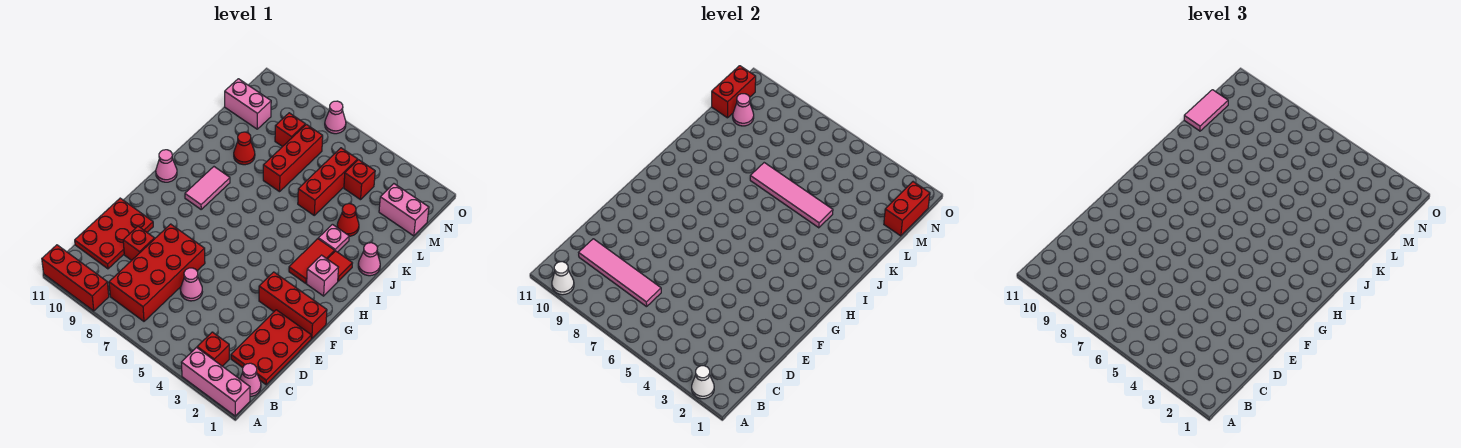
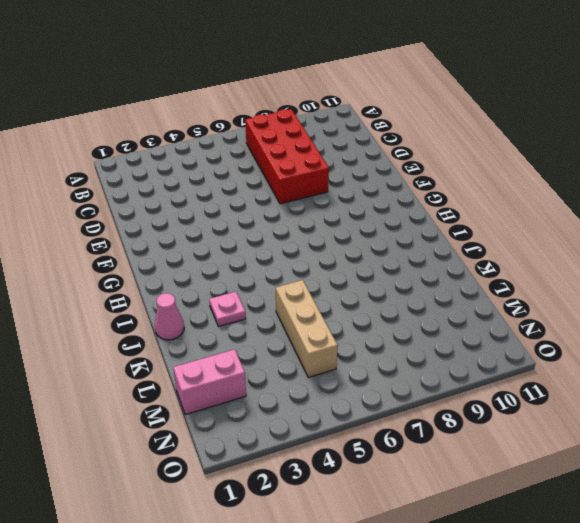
tan 1x3 brick [275,280,338,377] -> red 1x3 brick [298,148,358,215]
none -> pink 1x3 brick [181,348,250,416]
none -> red 1x3 brick [42,245,109,311]
none -> pink 1x1 cone [240,363,261,396]
none -> red 1x1 brick [197,332,229,366]

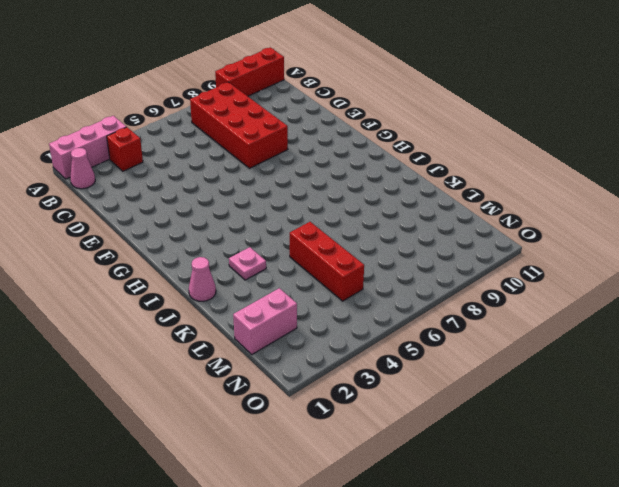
none -> red 2x3 plate [231,310,311,385]
none -> red 2x3 plate [75,198,153,269]
none -> pink 1x1 cone [180,268,202,301]
none -> red 1x1 brick [123,226,154,260]

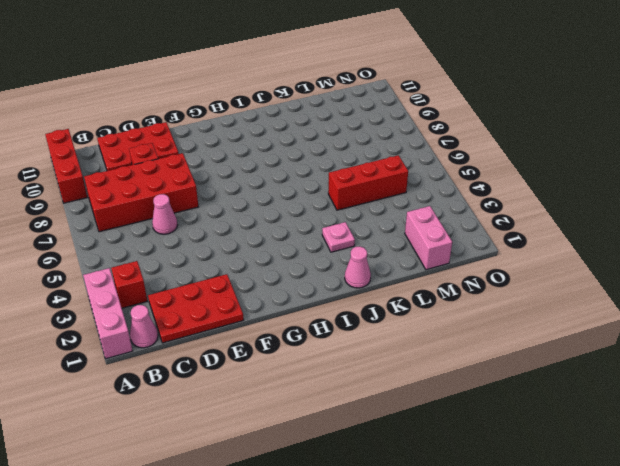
none -> red 1x3 brick [259,272,327,339]
none -> pink 1x1 brick [307,255,339,296]
none -> red 1x2 tile [289,239,335,283]
none -> pink 1x2 tile [185,167,230,209]

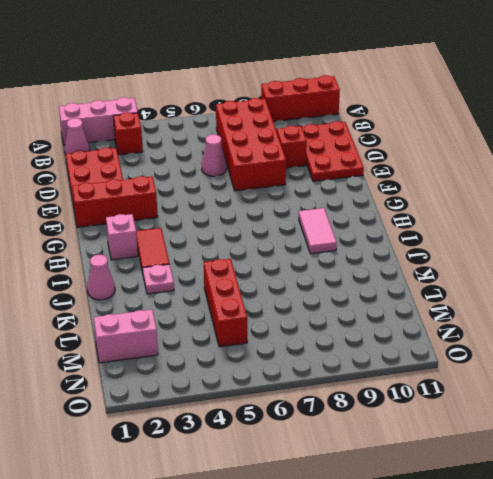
none -> pink 1x1 cone [156,150,177,182]
none -> red 1x1 tile [328,251,352,281]
none -> red 1x1 cone [337,204,359,236]
none -> red 1x3 brick [263,124,323,192]

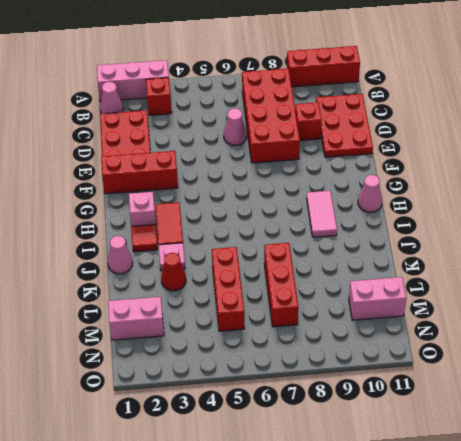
none -> red 1x1 cone [234,132,255,165]
none -> red 1x1 brick [344,160,375,200]
none -> red 1x1 brick [275,113,305,147]
none -> pink 1x1 cone [325,101,346,134]

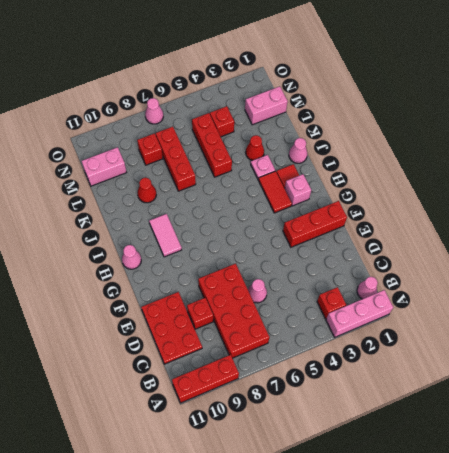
none -> red 2x3 plate [231,310,311,385]
none -> white 1x1 cone [692,366,714,399]
none -> white 1x1 cone [552,262,574,295]
none -> pink 1x4 tile [579,239,661,307]

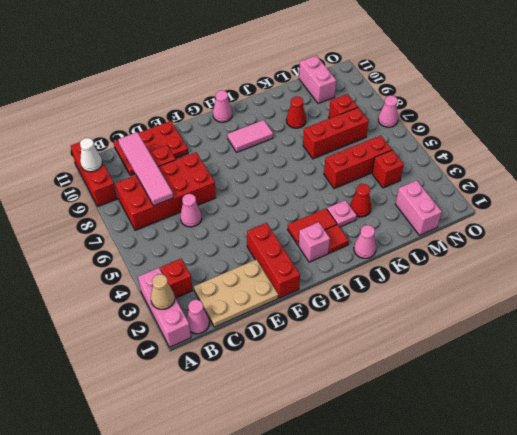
tan 1x1 cone [151,274,175,309] -> white 1x1 cone [692,366,714,399]
tan 2x3 plate [194,259,278,327] -> red 2x3 plate [231,310,311,385]
none -> pink 1x4 tile [750,163,833,228]
none -> red 1x2 brick [884,182,930,236]
none -> pink 1x1 cone [733,94,754,126]
none -> red 1x2 brick [712,66,756,118]

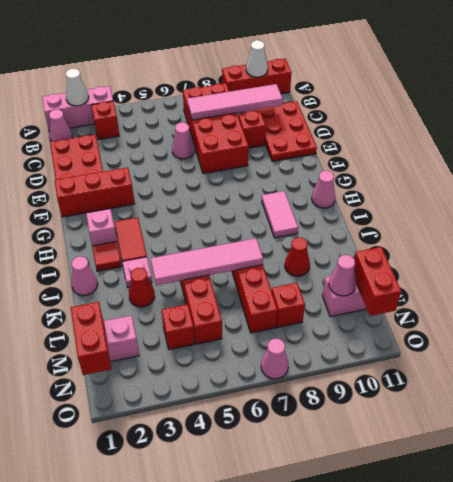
none -> pink 1x2 tile [1184,90,1228,131]

